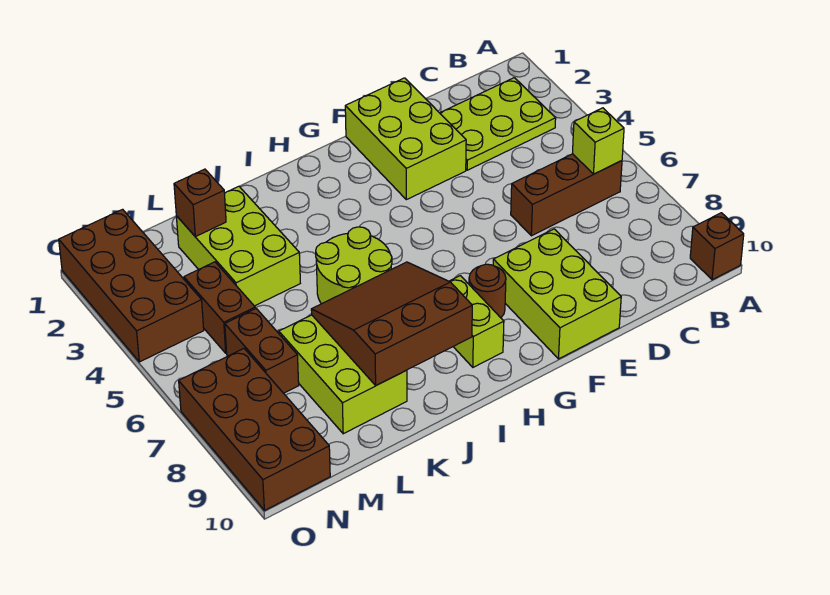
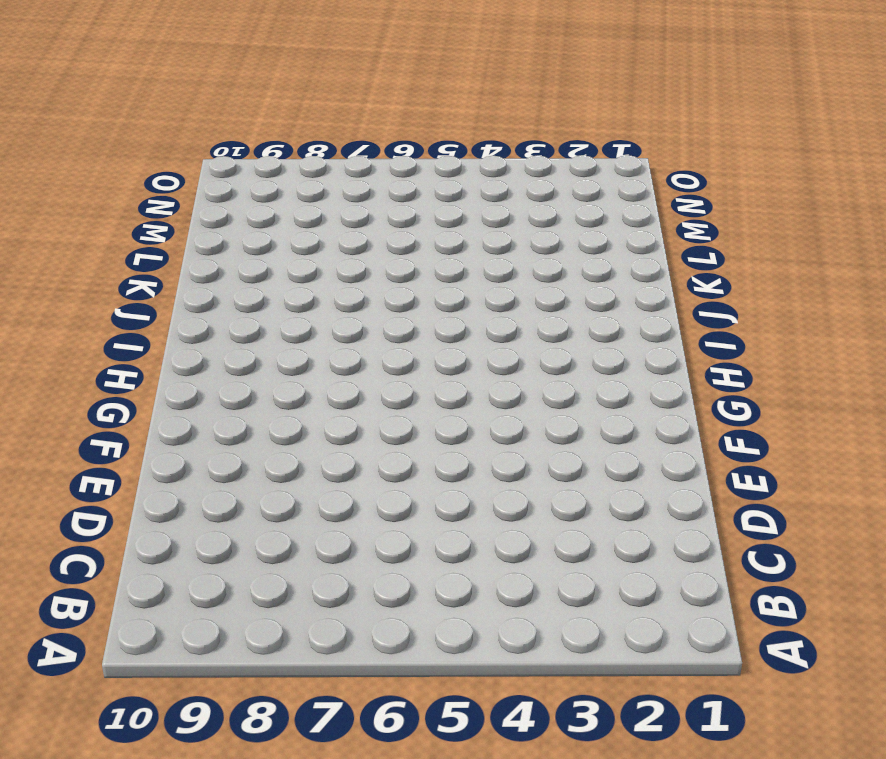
none -> brown 1x1 brick [690,213,744,280]
none -> lime 2x3 plate [440,78,556,170]
none -> brown 1x3 brick [511,154,622,236]

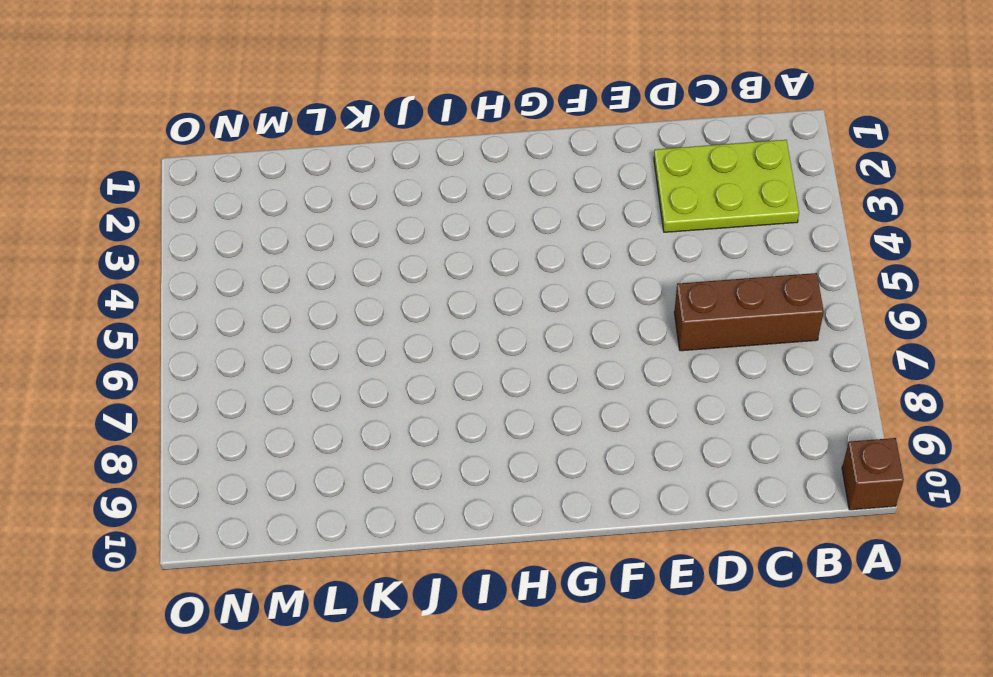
none -> lime 2x3 brick [345,78,466,200]
none -> lime 2x3 brick [493,229,621,359]
none -> brown 1x1 round brick [469,264,506,318]

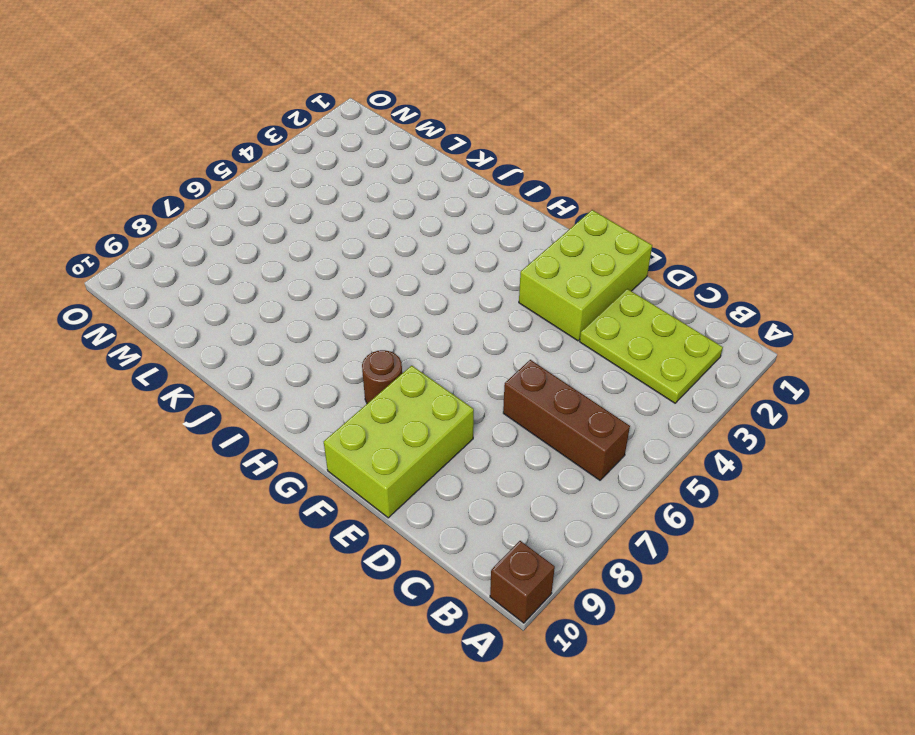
none -> lime 1x2 brick [450,276,504,367]
none -> lime 2x2 round brick [316,227,392,304]
none -> lime 2x3 brick [176,186,300,306]

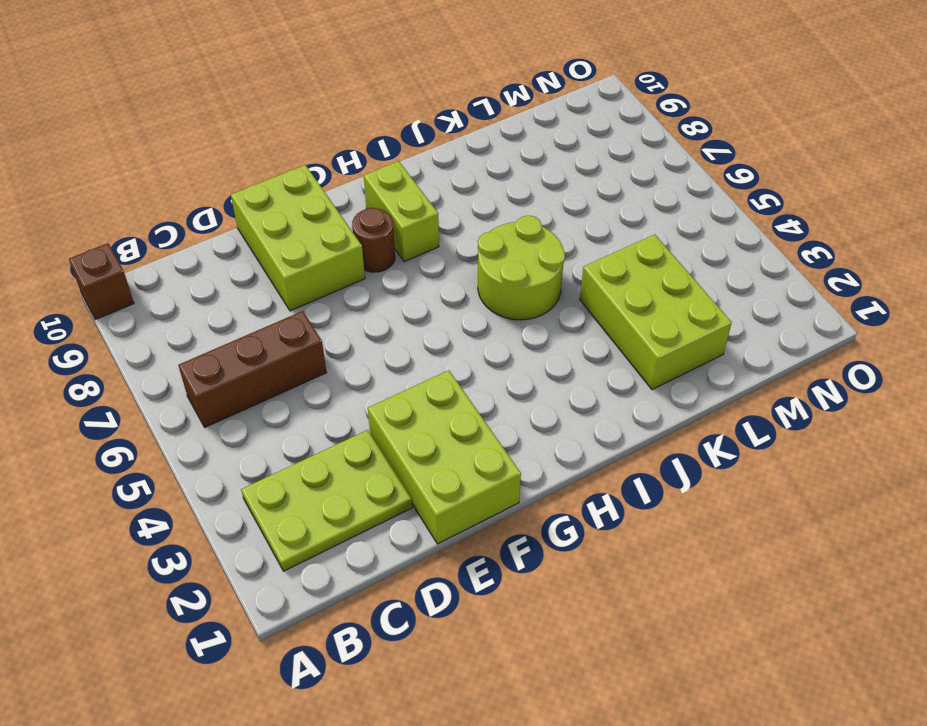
none -> lime 2x3 brick [279,315,407,434]
none -> brown 1x2 brick [184,262,255,353]
none -> brown 1x2 brick [225,308,299,393]

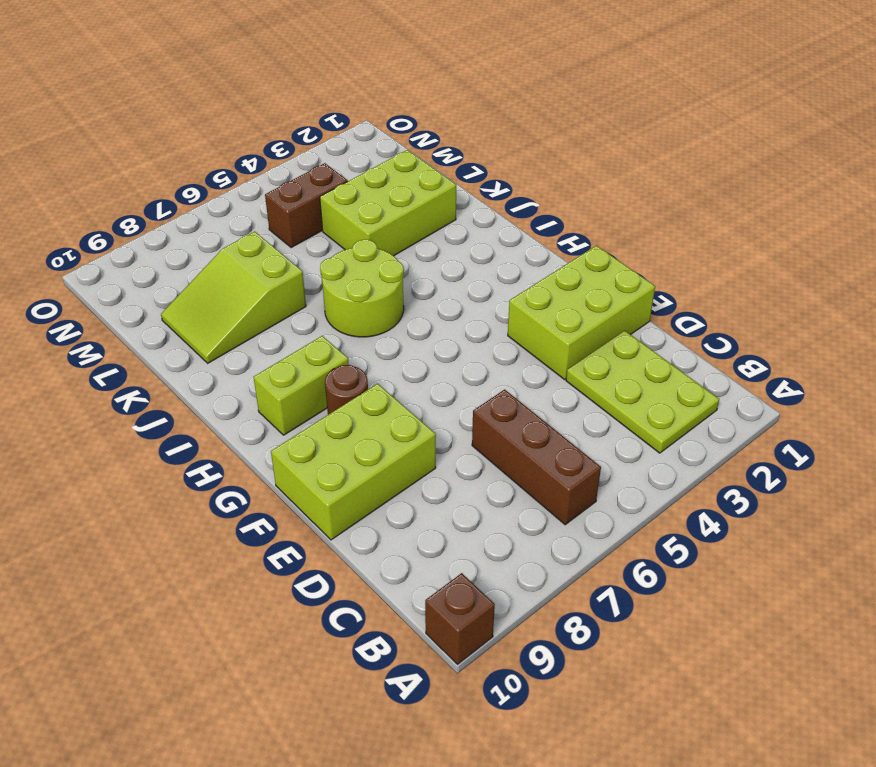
lime 2x3 slope [161,231,306,363] -> lime 2x3 brick [279,315,407,434]
none -> brown 1x2 brick [225,308,299,393]
none -> brown 2x4 brick [59,209,204,362]
none -> brown 2x4 brick [179,349,330,510]

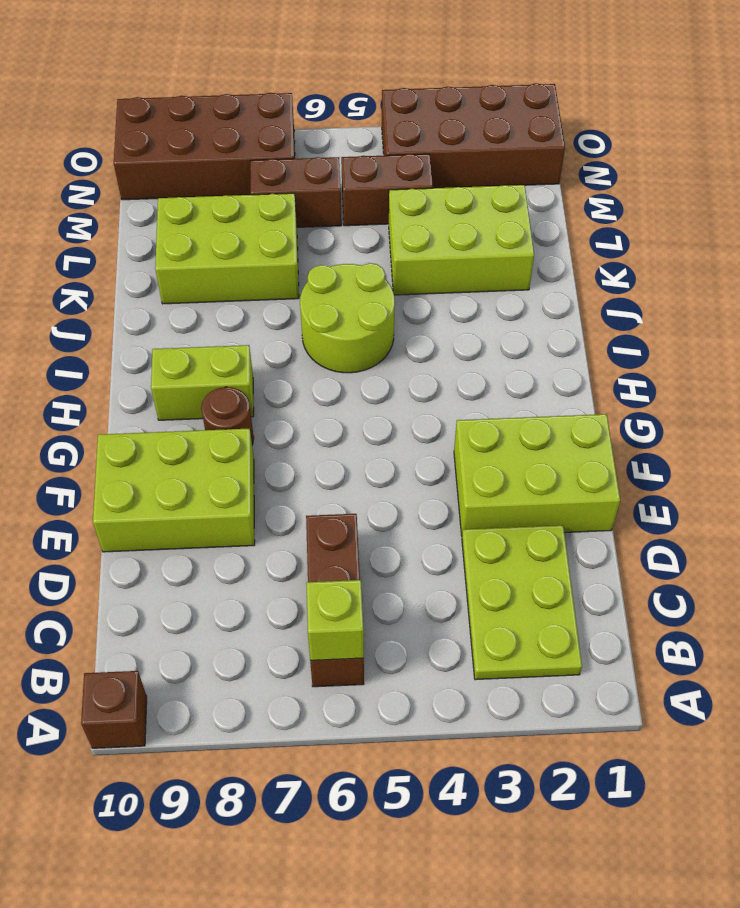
none -> brown 3x3 slope [311,262,472,385]
none -> brown 1x1 brick [174,169,226,237]

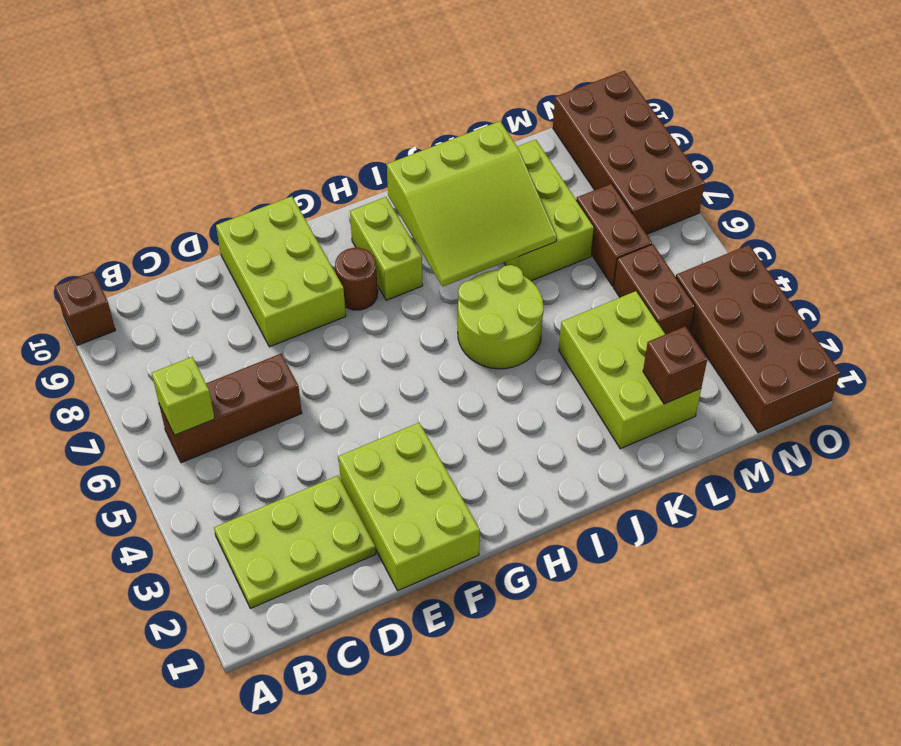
lime 3x3 slope [387,121,557,287] -> brown 3x3 slope [311,262,472,385]

